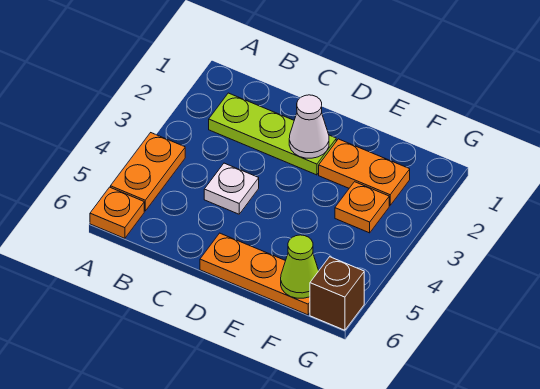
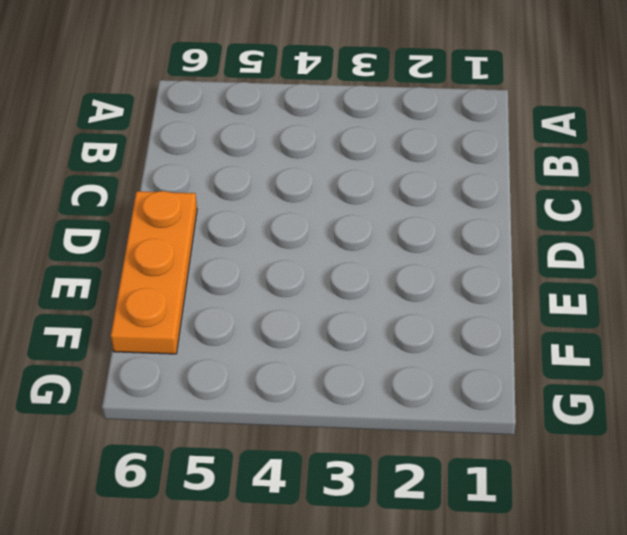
none -> orange 1x2 plate [111,133,185,211]
none -> orange 1x1 plate [90,187,144,238]

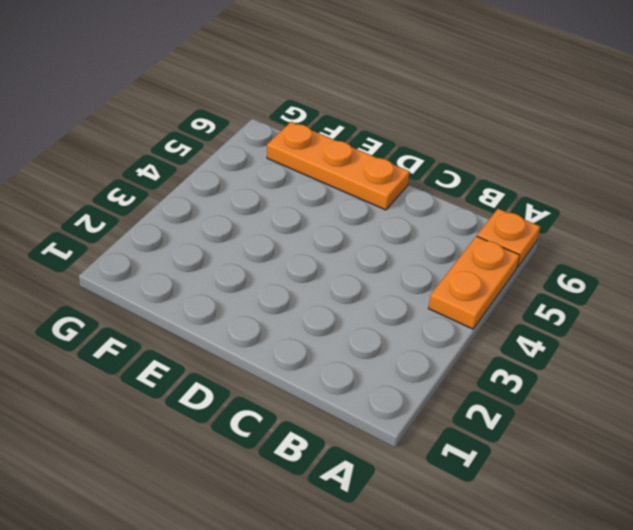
none -> lime 1x3 plate [209,93,336,175]
none -> white 1x1 plate [204,163,259,214]

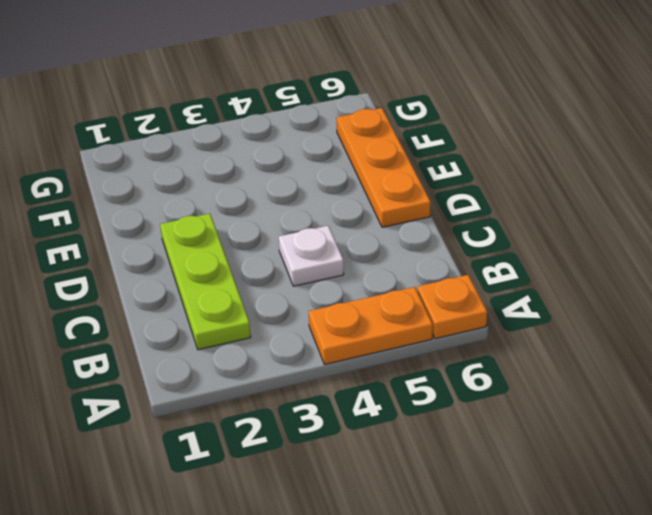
none -> orange 1x2 plate [319,139,410,205]
none -> orange 1x1 plate [335,182,389,233]

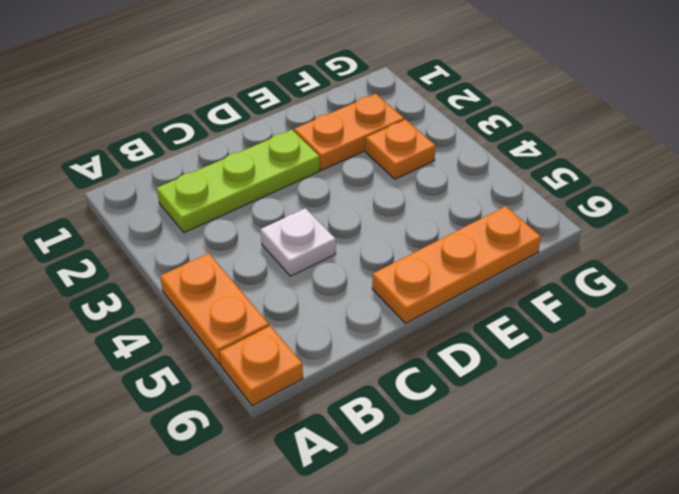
none -> brown 1x1 brick [310,257,364,330]
none -> white 1x1 cone [289,95,329,158]

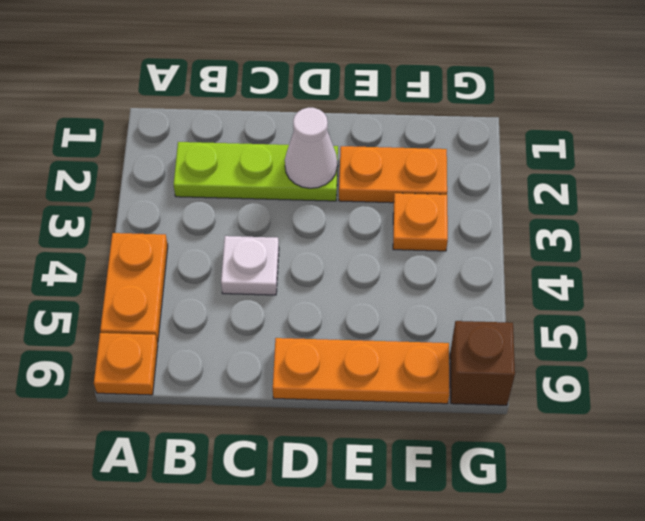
none -> lime 1x1 cone [281,235,319,298]

